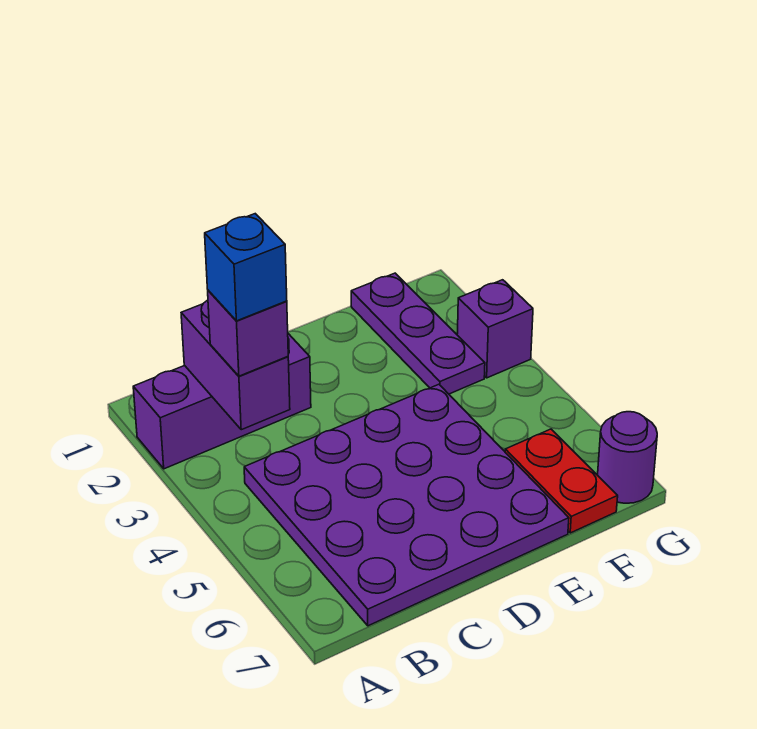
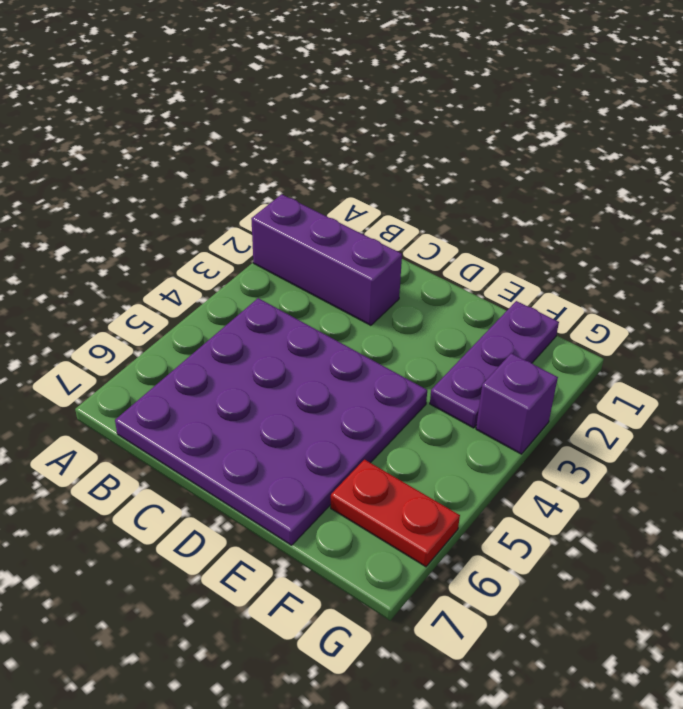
red 1x2 plate [331,460,460,567] -> red 1x2 plate turned to [505,429,618,533]
none -> purple 1x1 round brick [598,412,657,503]
none -> purple 1x2 brick [181,300,290,430]

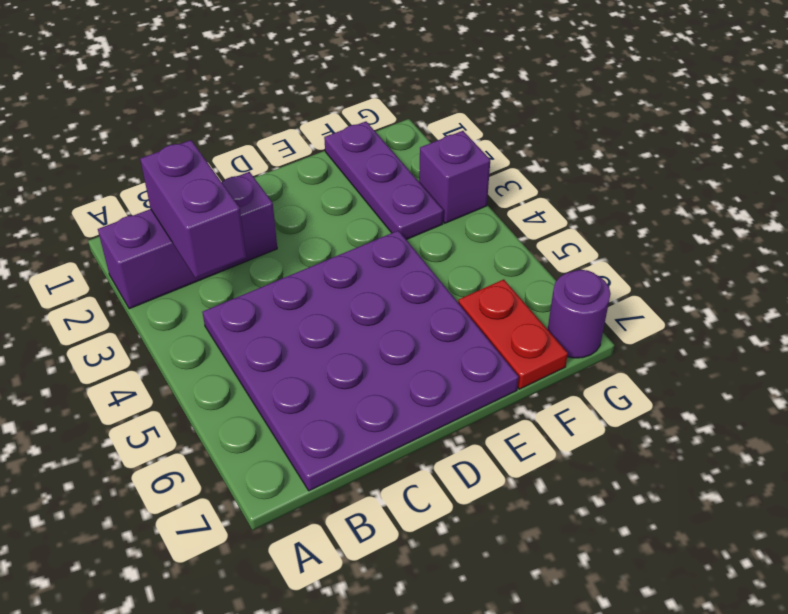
none -> purple 1x1 brick [208,290,288,376]
none -> blue 1x1 brick [205,214,287,321]

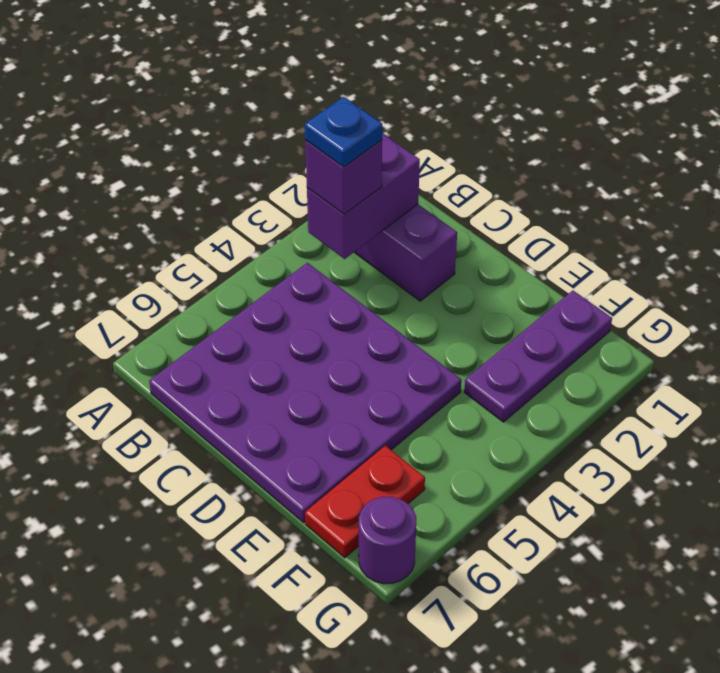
blue 1x1 plate [305,97,382,167] -> blue 1x1 brick [205,214,287,321]
none -> purple 1x1 brick [457,280,533,378]

